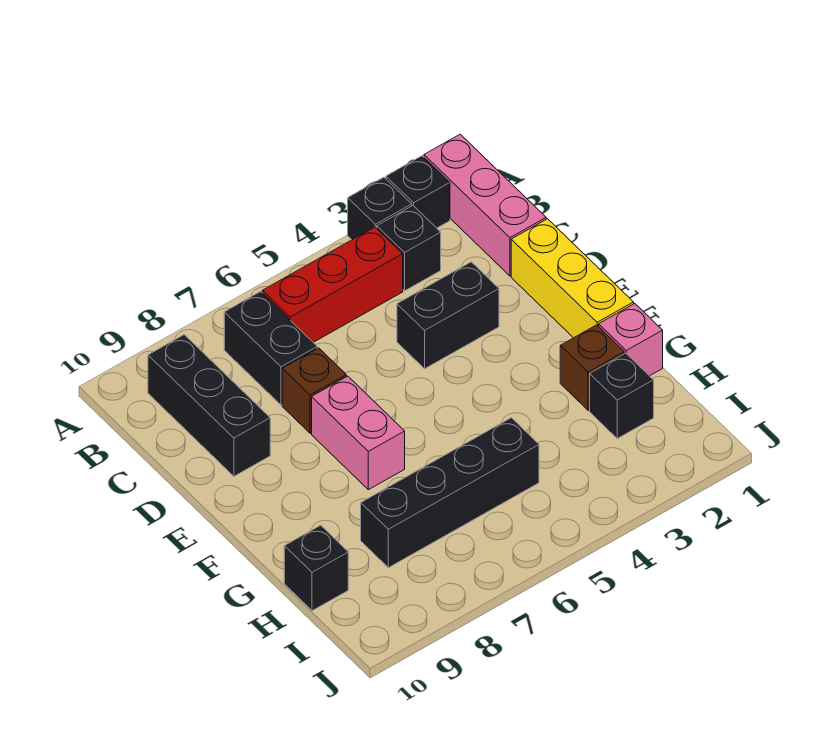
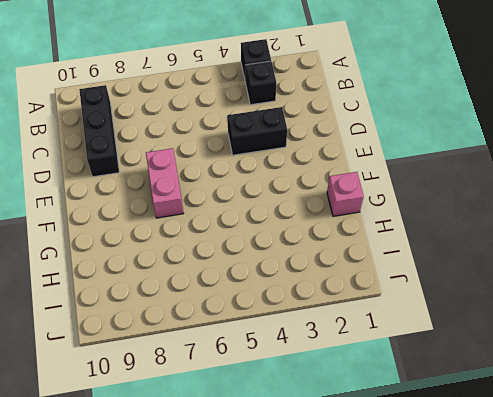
none -> pink 1x3 brick [424,134,546,276]
none -> black 1x1 brick [386,156,450,228]
none -> red 1x3 brick [262,227,403,342]

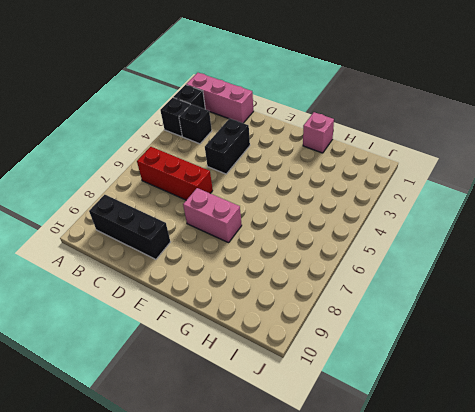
red 1x3 brick [137,147,213,200] -> red 1x3 brick turned to [262,227,403,342]
none -> black 1x2 brick [224,292,317,405]
none -> yellow 1x3 brick [511,219,634,338]
none -> brown 1x1 brick [282,348,346,433]

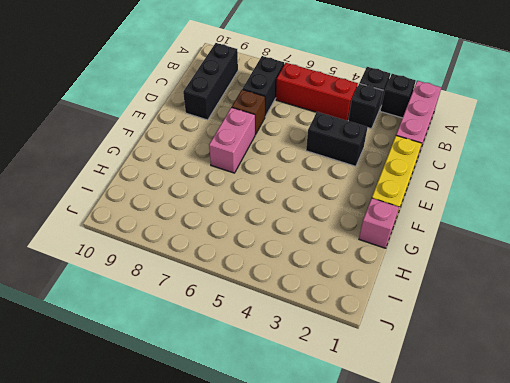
none -> brown 1x1 brick [560,325,624,410]
none -> black 1x1 brick [590,353,654,438]
none -> black 1x4 brick [361,418,539,568]

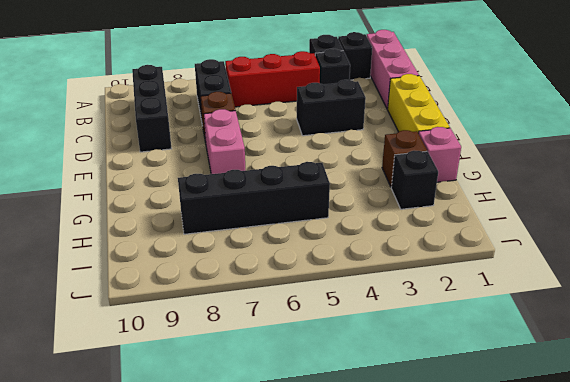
none -> black 1x1 brick [284,525,348,611]

